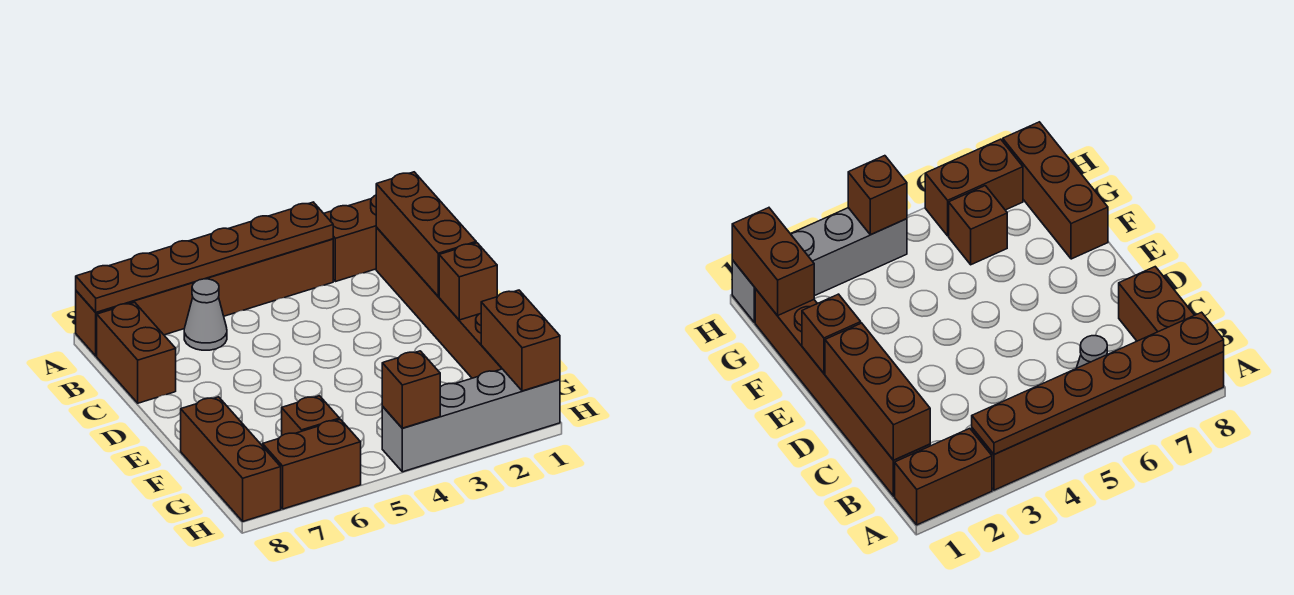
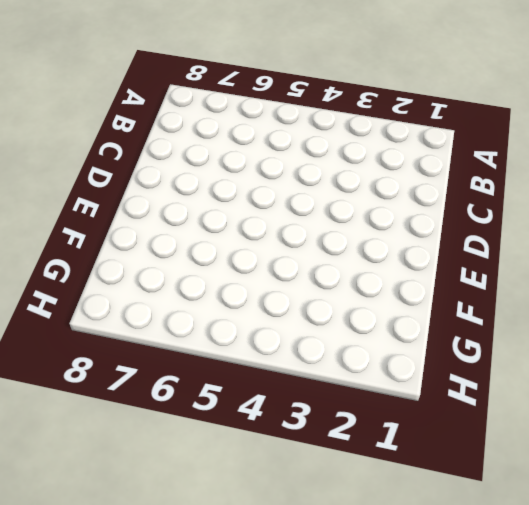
none -> brown 1x2 brick [324,195,376,282]
none -> brown 1x6 brick [76,239,333,356]
none -> brown 1x6 brick [376,227,502,378]

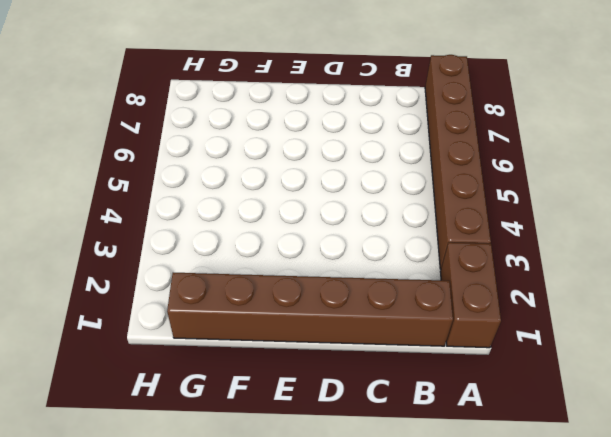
none -> grey 1x1 cone [184,279,227,350]
none -> brown 1x2 brick [97,302,176,403]
none -> brown 1x3 brick [181,397,281,521]

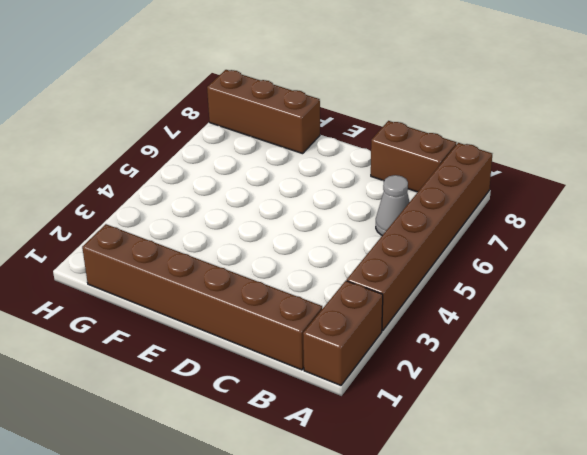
none -> brown 1x1 brick [282,396,340,435]
none -> grey 1x4 brick [382,369,560,472]
none -> brown 1x2 brick [263,419,361,509]

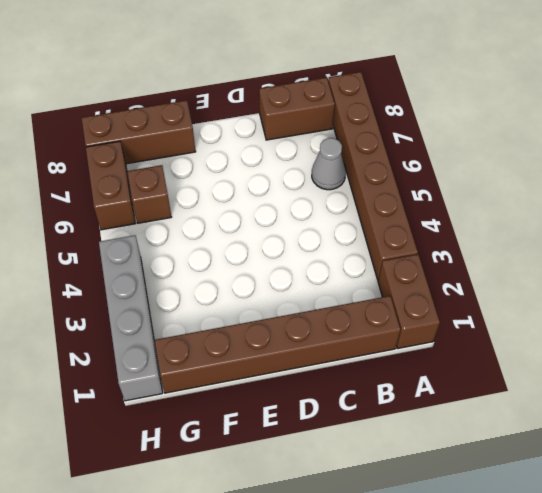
none -> brown 1x6 plate [76,202,333,312]
none -> brown 1x3 brick [376,172,476,296]
none -> brown 1x1 brick [439,243,497,320]

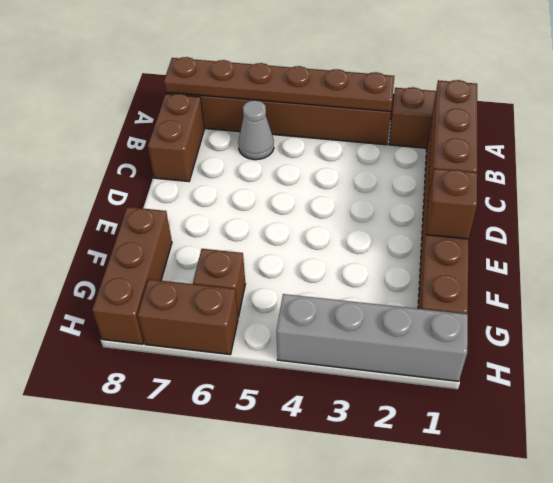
none -> brown 1x2 brick [481,290,560,391]
none -> brown 1x1 brick [382,351,440,428]

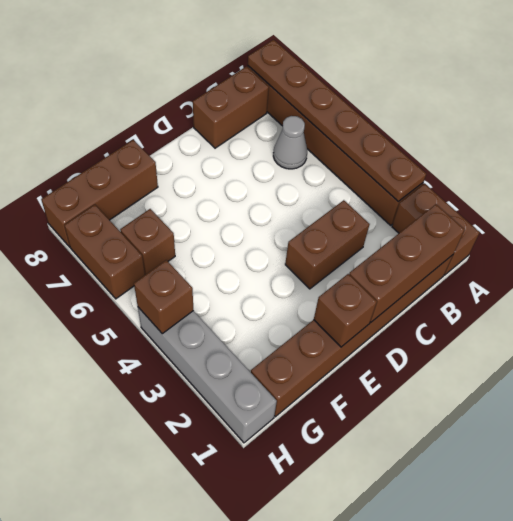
brown 1x2 brick [285,200,370,289] -> brown 1x2 brick moved to [481,290,560,391]

